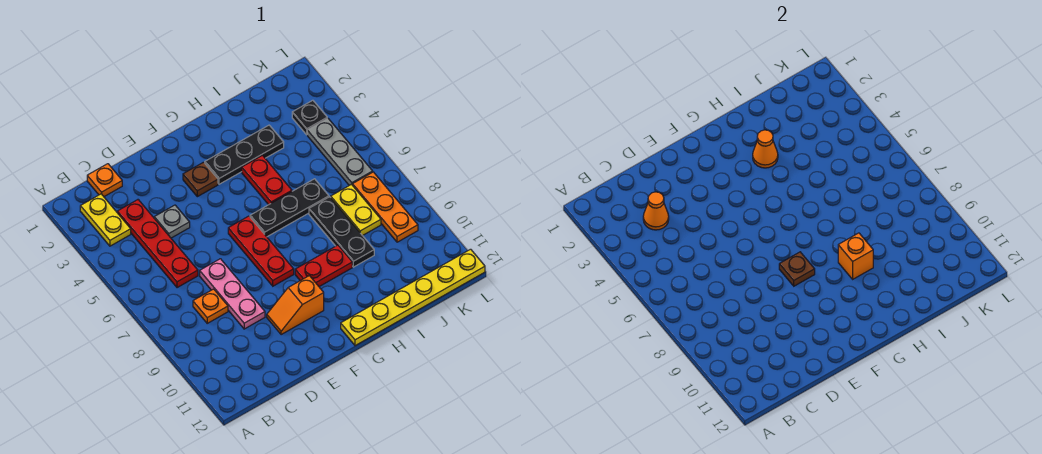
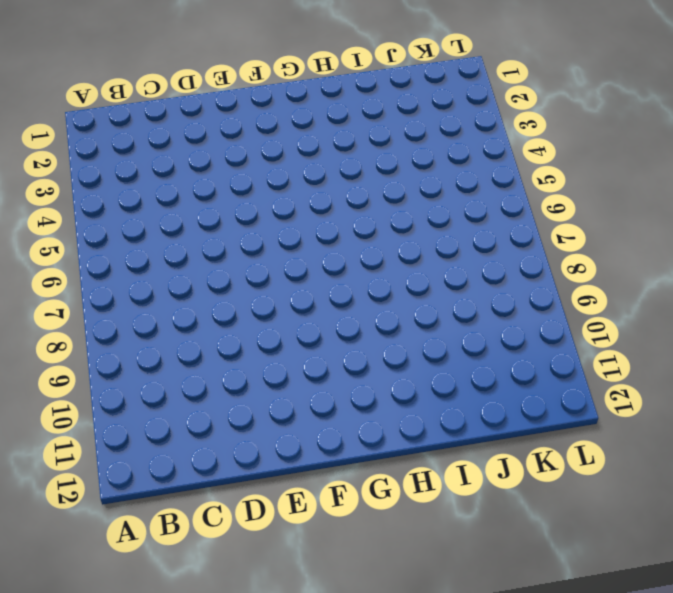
none -> yellow 1x2 plate [80,194,131,246]
none -> orange 1x1 plate [87,164,122,197]
none -> red 1x4 plate [117,200,198,288]

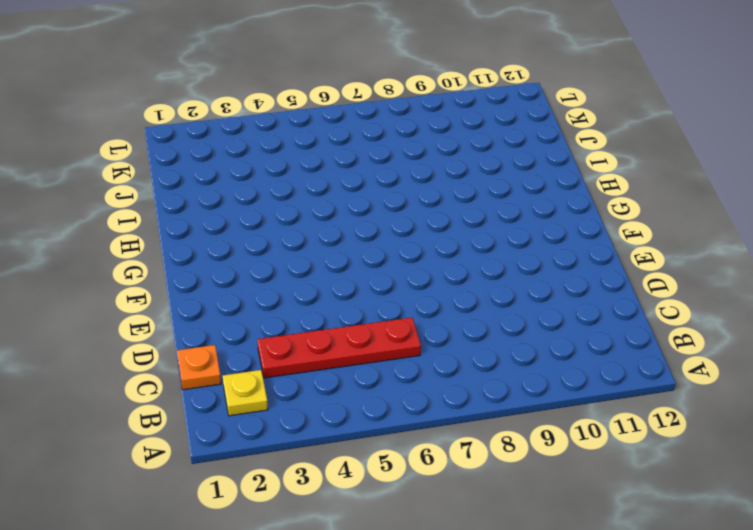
yellow 1x1 plate [223,370,268,416] -> yellow 1x2 plate [80,194,131,246]
none -> orange 1x1 plate [193,289,228,323]
none -> grey 1x1 plate [154,205,190,238]
none -> pink 1x3 plate [200,259,265,329]

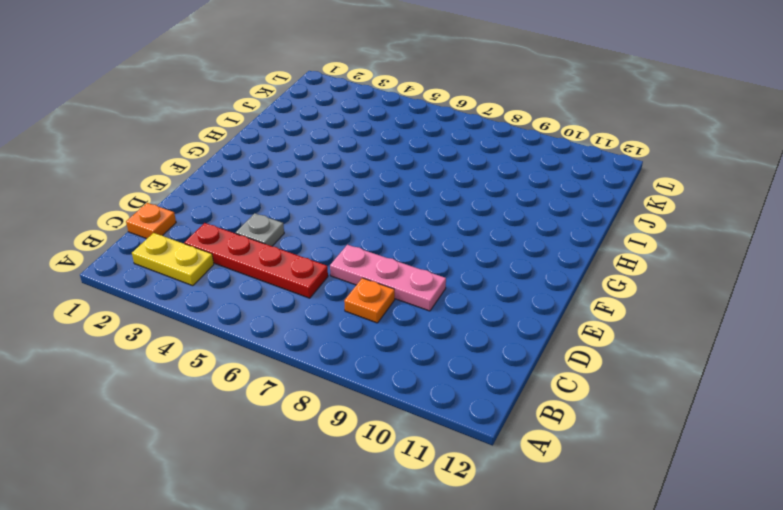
none -> orange 1x2 slope [267,276,324,335]
none -> brown 1x1 plate [183,162,218,197]
none -> red 1x3 plate [228,216,294,286]

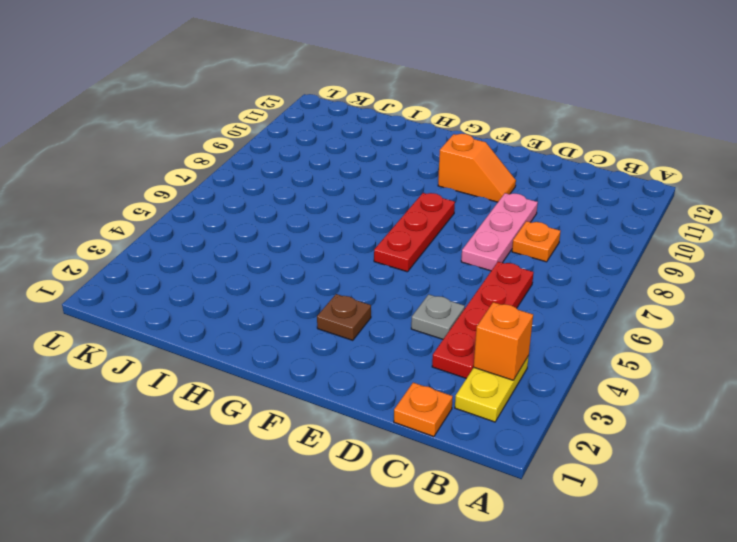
orange 1x1 brick [474,302,533,380] -> orange 1x1 brick moved to [838,233,873,279]
none -> black 1x3 plate [205,125,284,184]
none -> black 1x3 plate [250,179,329,237]
none -> red 1x2 plate [295,245,352,287]

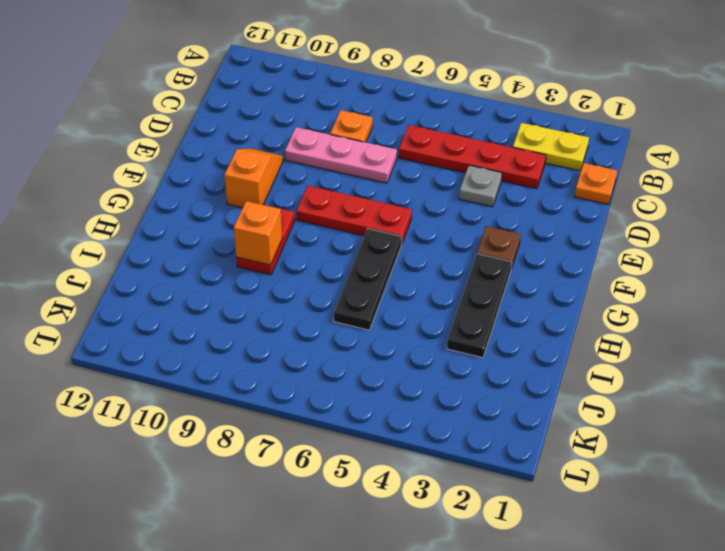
none -> yellow 1x6 plate [341,249,485,346]
none -> red 1x2 plate [242,155,292,205]
none -> black 1x3 plate [309,197,374,267]

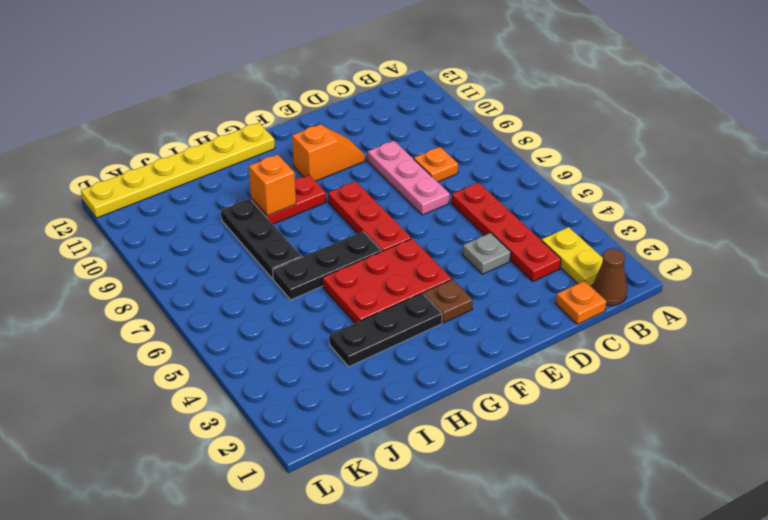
brown 1x1 cone [593,249,627,306] -> none
red 2x3 plate [323,239,452,323] -> red 1x2 plate [242,155,292,205]
none -> yellow 1x2 plate [331,184,381,236]
none -> black 1x1 plate [292,100,327,135]
none -> grey 1x3 plate [307,118,373,185]

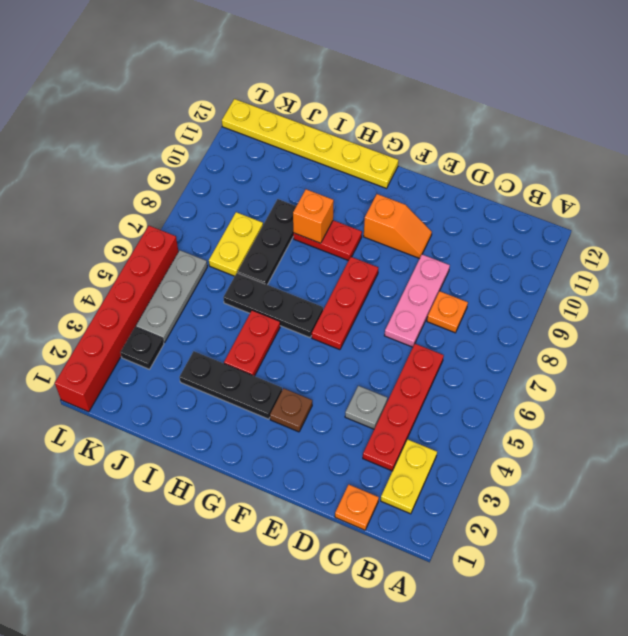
red 1x6 brick [55,226,179,412] -> none
none -> orange 1x3 plate [353,172,418,242]
none -> orange 1x1 cone [643,192,669,230]
none -> brown 1x1 plate [779,252,815,286]

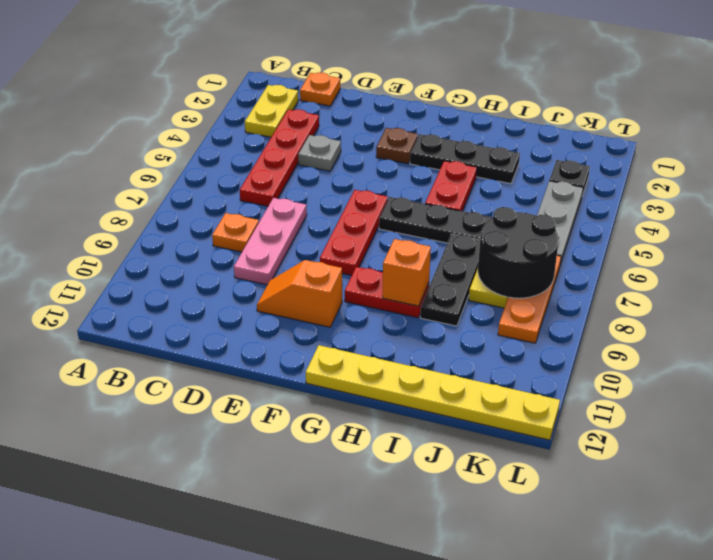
black 2x2 round brick [478,207,559,298] -> none
none -> orange 1x1 cone [643,192,669,230]
none -> brown 1x1 plate [779,252,815,286]
none -> orange 1x1 cone [753,130,778,168]

